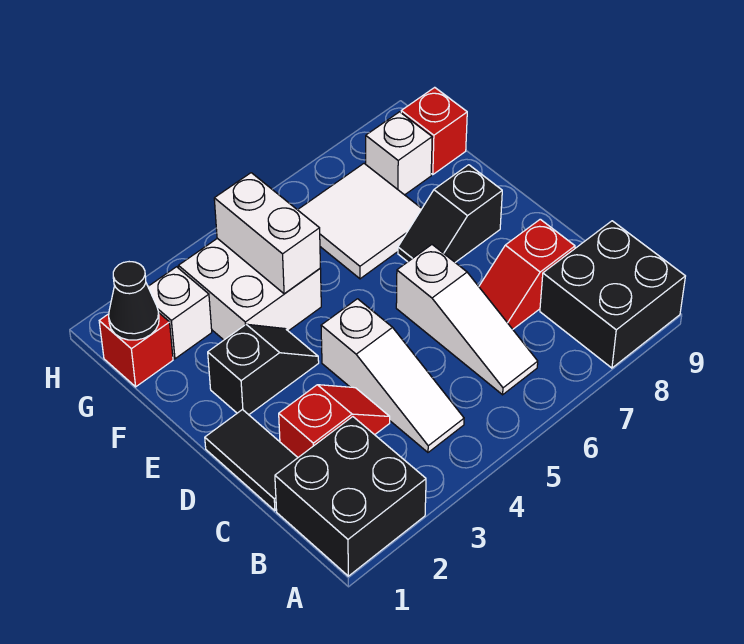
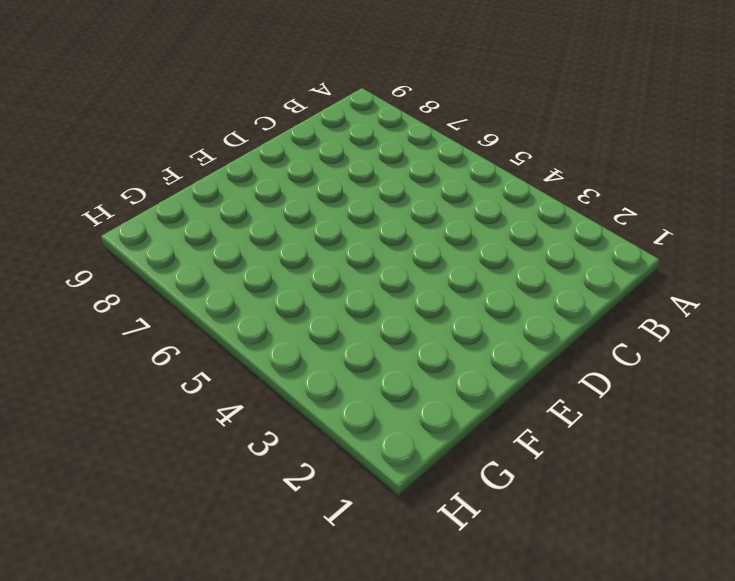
none -> black 2x2 brick [275,417,426,576]
none -> black 2x2 brick [540,221,685,368]
none -> white 1x3 slope [321,299,464,452]

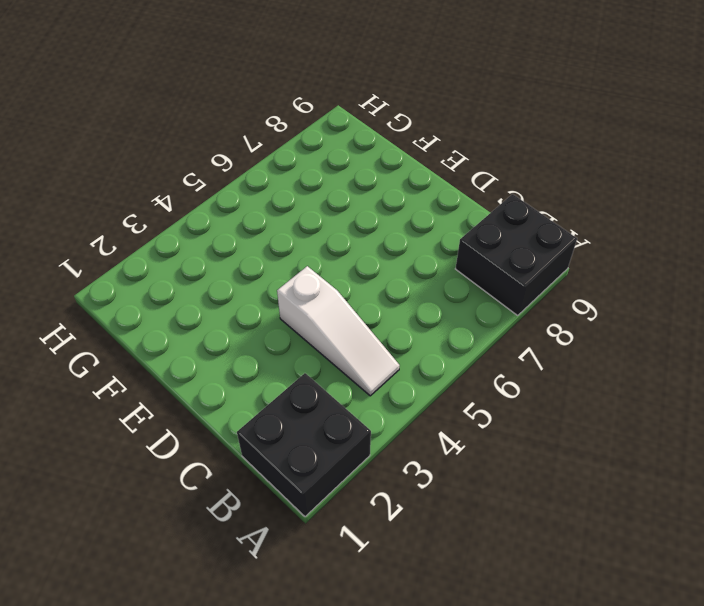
none -> white 1x3 slope [396,245,538,395]
none -> black 1x2 tile [205,410,298,511]
none -> red 1x2 slope [279,385,390,457]

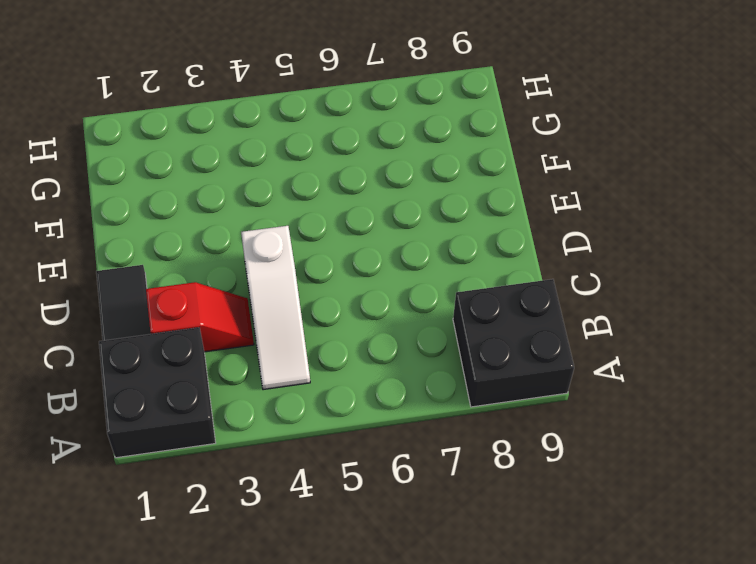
none -> white 1x3 slope [396,245,538,395]
none -> red 1x2 slope [479,219,575,329]
none -> black 1x2 slope [208,324,319,415]

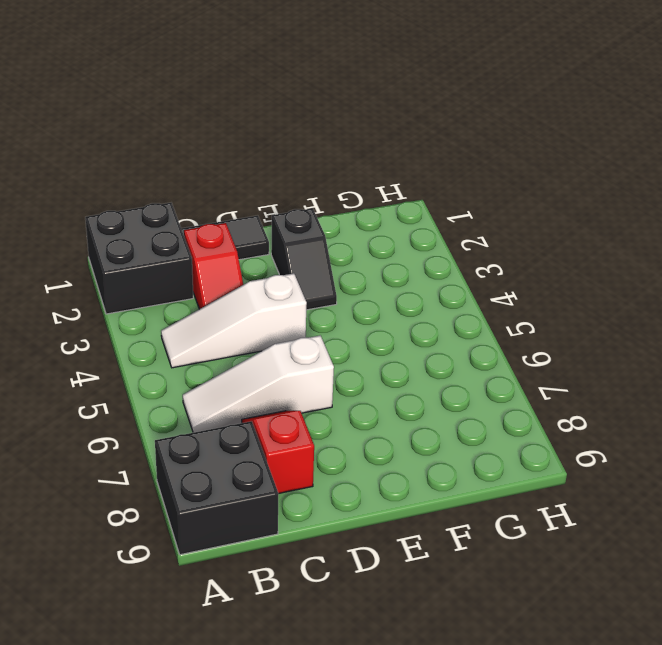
none -> black 1x2 slope [398,165,502,263]
none -> white 2x2 brick [179,238,321,340]
none -> white 2x2 tile [298,164,422,279]

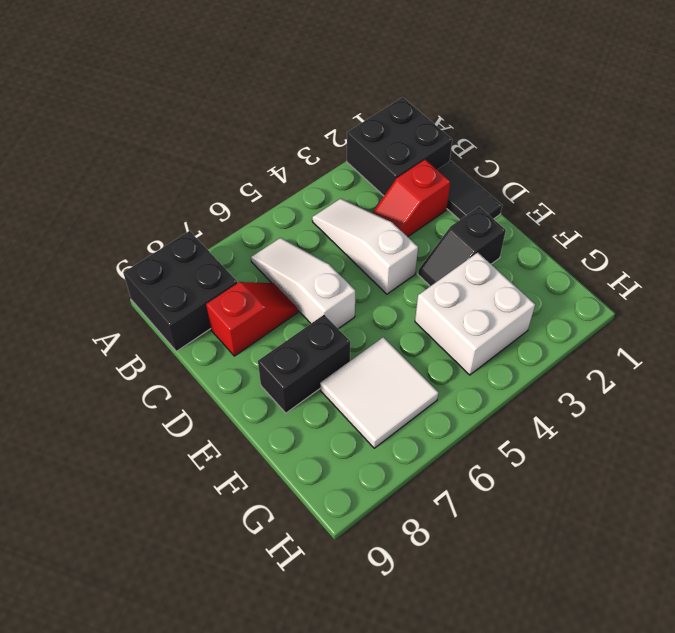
black 1x2 brick [258,315,350,413] -> black 1x2 slope [398,165,502,263]
none -> red 1x1 brick [99,313,173,387]
none -> white 1x1 brick [148,267,212,359]
none -> white 1x1 brick [366,112,432,195]

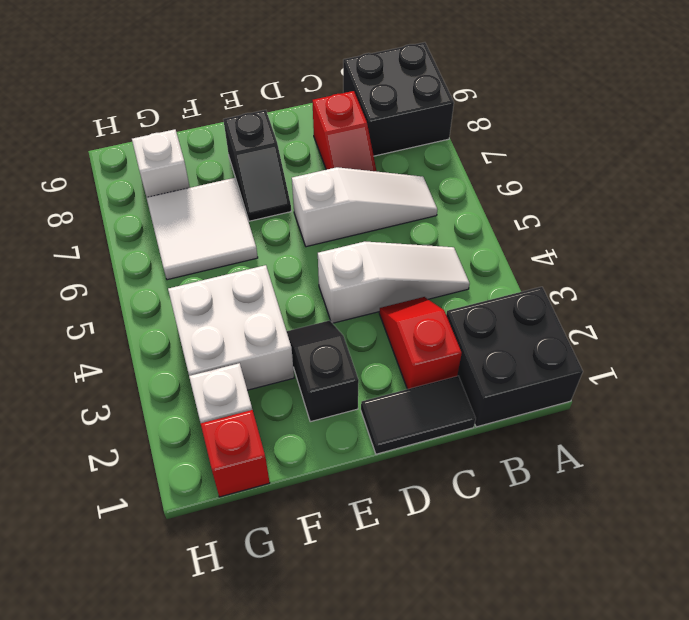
none -> red 1x1 brick [401,87,467,175]
none -> white 1x2 brick [214,173,320,294]
none -> black 1x1 cone [109,262,159,340]

